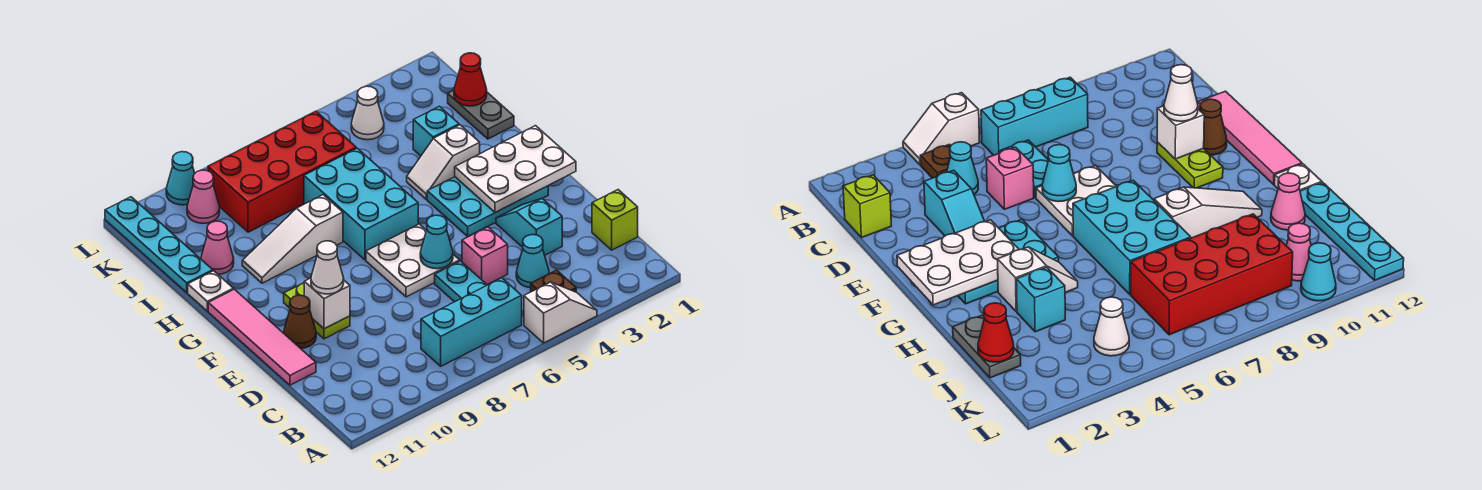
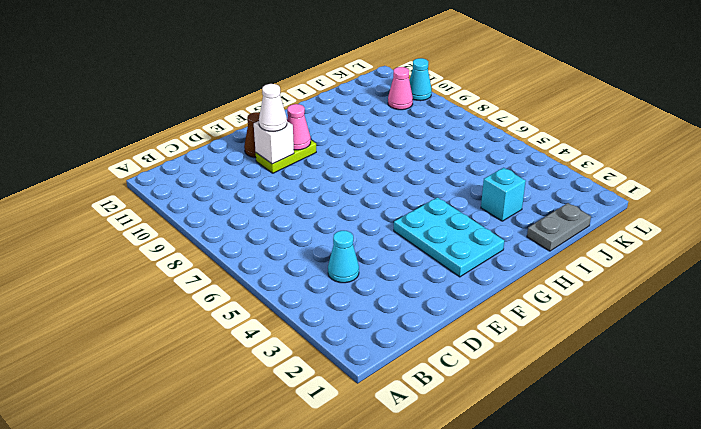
pink 1x1 cone [287,104,311,150] -> pink 1x1 cone moved to [201,221,234,274]
none -> white 1x2 slope [524,282,597,343]
none -> brown 1x1 plate [531,270,576,292]
none -> cyan 1x3 brick [421,278,522,366]
none -> lime 1x1 brick [592,190,638,250]

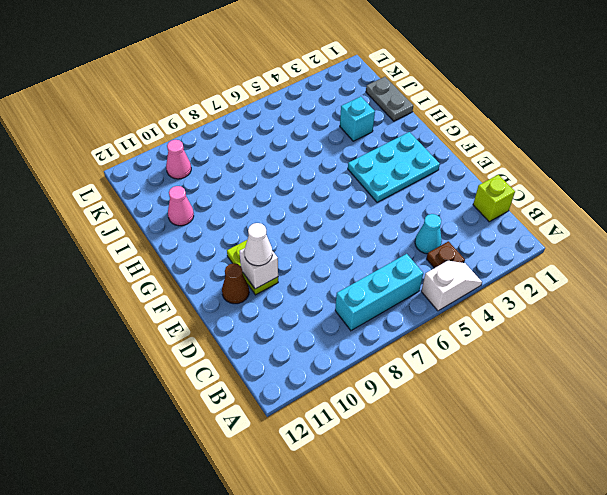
none -> cyan 1x2 plate [435,261,487,302]
none -> cyan 1x2 slope [496,199,562,255]
none -> pink 1x1 brick [462,227,508,285]
none -> pink 1x4 tile [208,289,316,385]

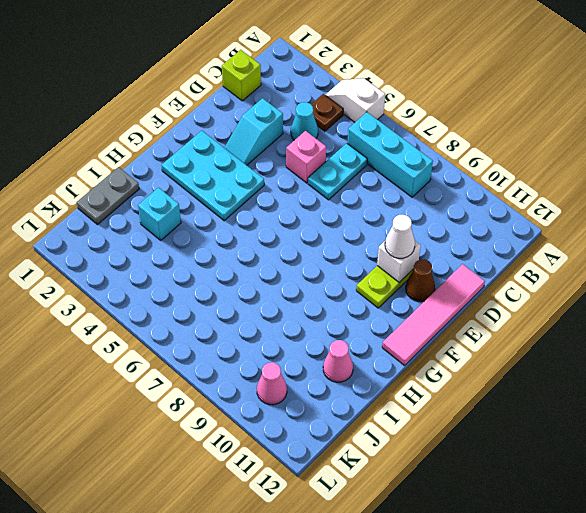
none -> white 2x2 plate [366,224,460,297]
none -> cyan 2x3 brick [304,148,418,260]
none -> white 1x2 slope [407,125,480,199]
none -> white 1x3 slope [242,195,343,283]

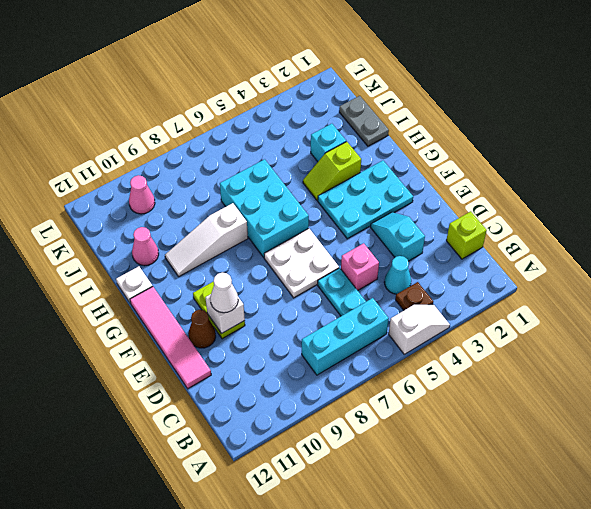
lime 1x2 slope [303,142,361,201] -> white 1x2 slope [407,125,480,199]
none -> cyan 1x4 plate [105,197,213,292]
none -> red 2x4 brick [208,111,356,232]
none -> white 1x1 cone [351,86,384,140]
none -> cyan 1x1 cone [166,152,195,205]

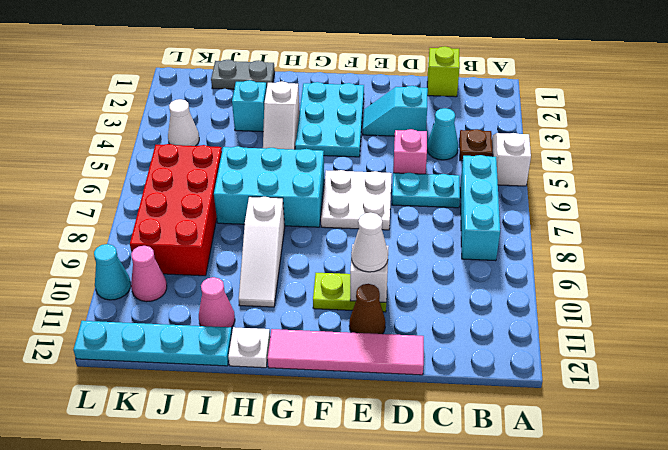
none -> cyan 1x1 cone [420,215,453,269]
none -> white 2x3 plate [455,126,576,213]
none -> red 1x1 cone [454,53,487,106]

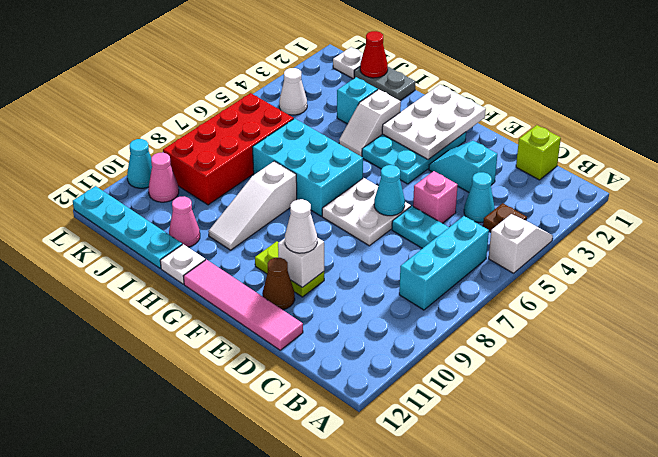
white 1x1 plate [333,47,363,79] -> none

